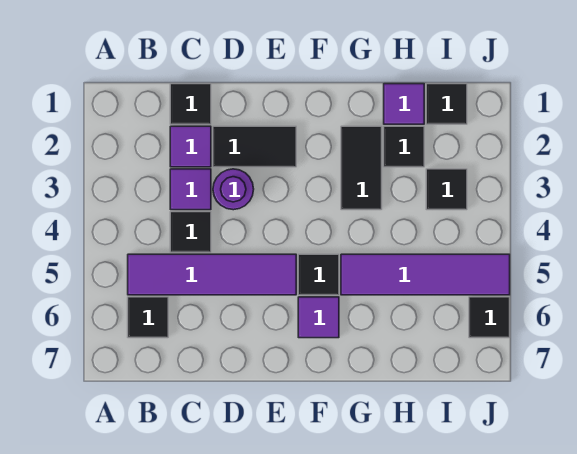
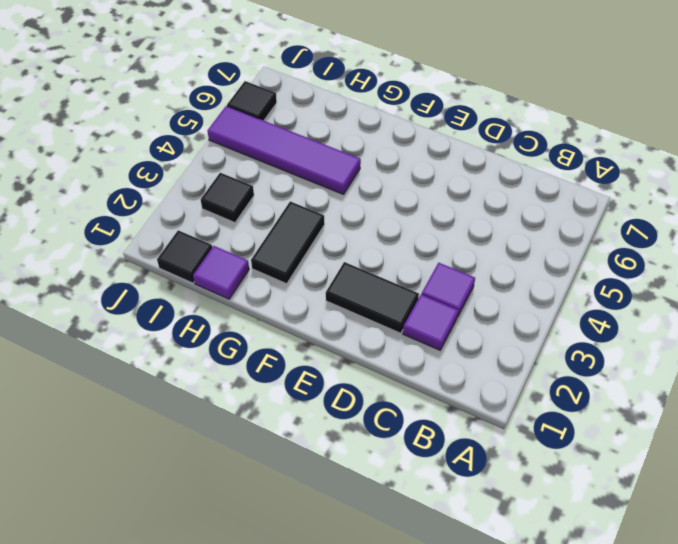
none -> purple 1x4 tile [128,254,296,295]
none -> black 1x1 tile [128,297,168,338]
none -> black 1x1 tile [170,84,211,124]

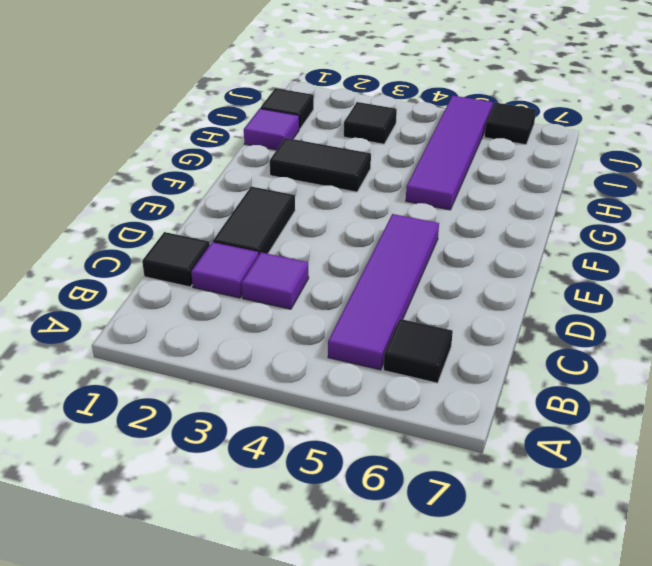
none -> black 1x1 tile [170,212,211,252]
none -> purple 1x1 round brick [213,169,254,210]
none -> black 1x1 tile [298,254,339,295]

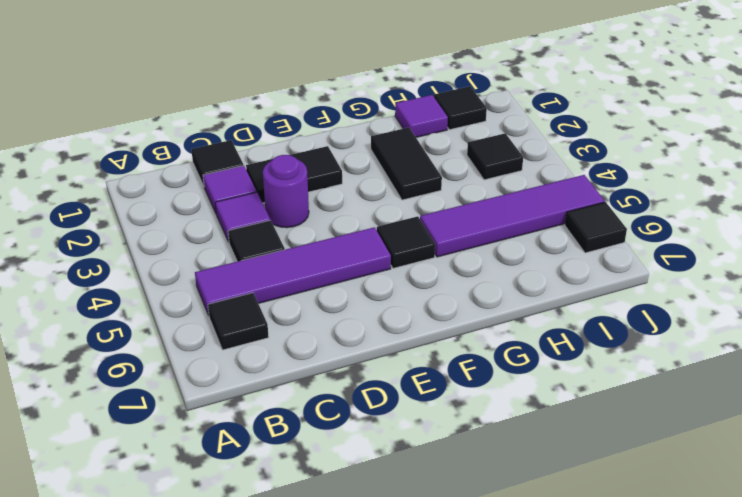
none -> purple 1x1 tile [298,297,339,338]
none -> black 1x1 tile [384,126,424,167]

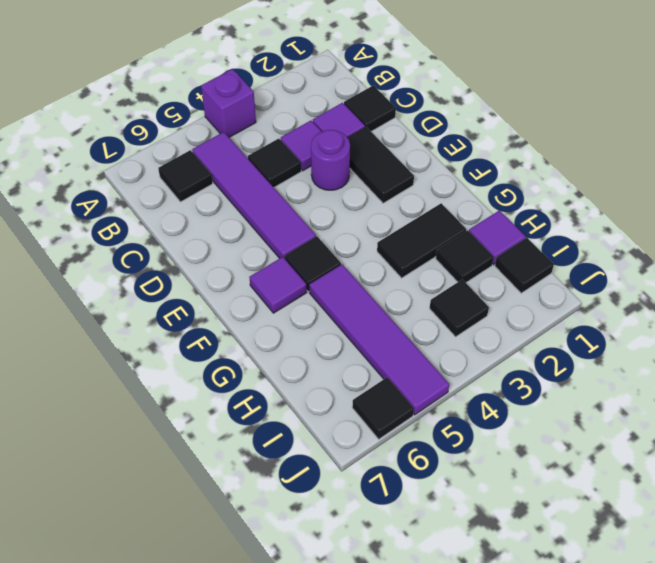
purple 1x1 brick [201,69,256,137] -> none

